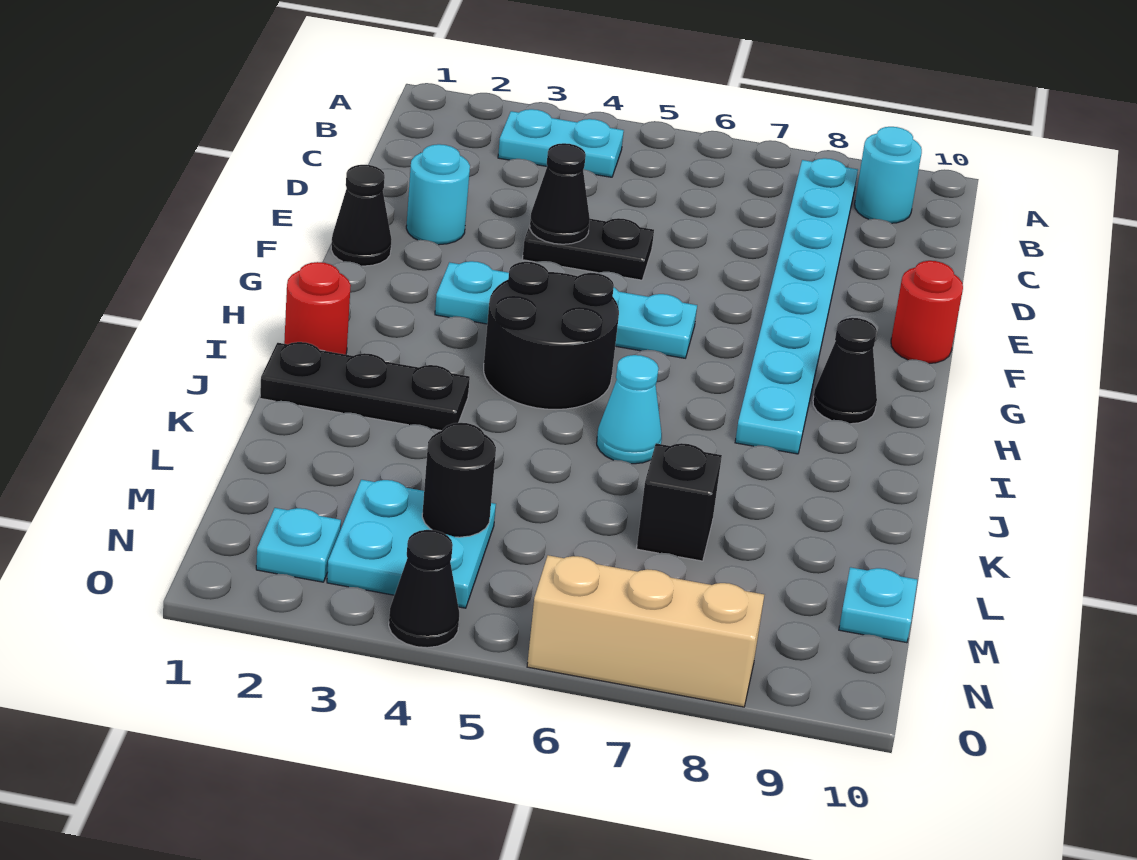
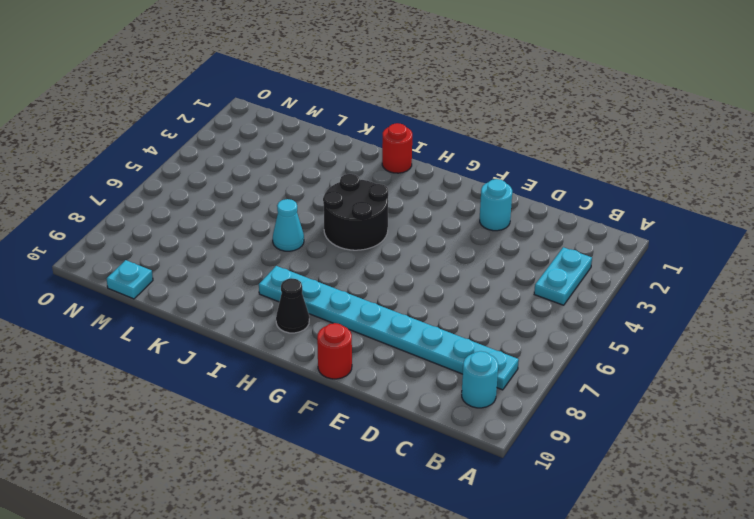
none -> black 1x2 plate [522,218,654,280]
none -> black 1x1 cone [331,165,392,266]
none -> cyan 1x4 plate [435,261,697,358]

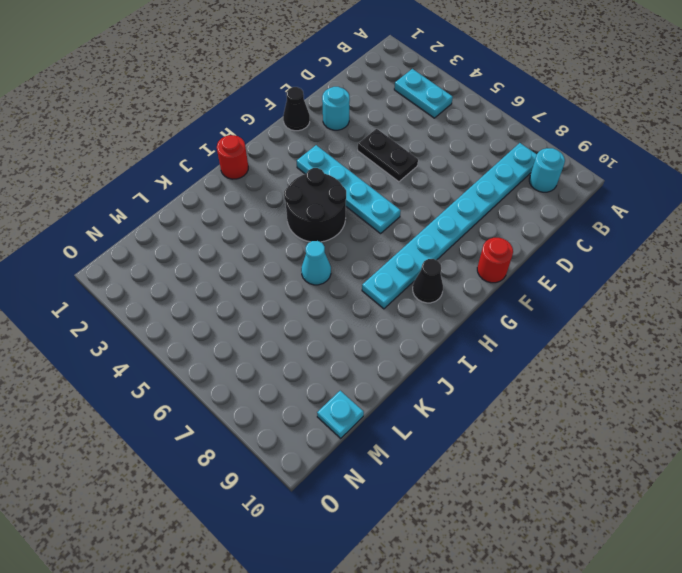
none -> black 1x3 plate [260,342,470,431]
none -> black 1x1 brick [637,443,722,561]
none -> cyan 2x2 plate [327,480,496,608]

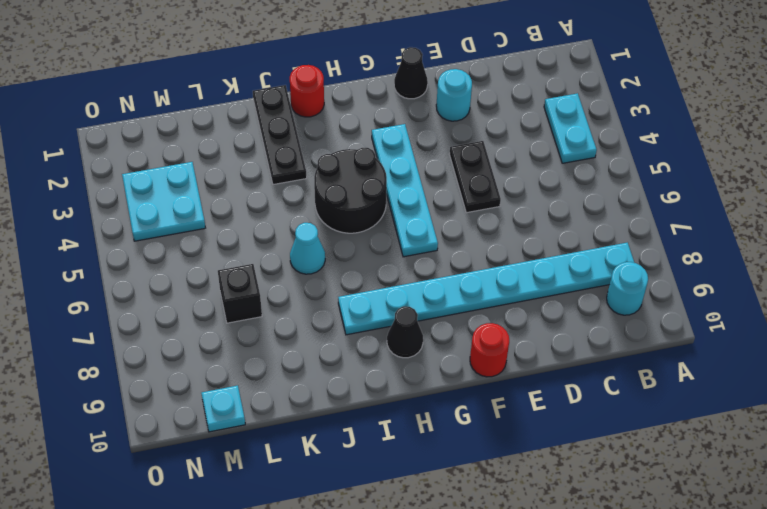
none -> cyan 1x1 plate [256,508,341,582]
none -> black 1x1 cone [389,530,459,648]
none -> tan 1x3 brick [527,555,764,707]

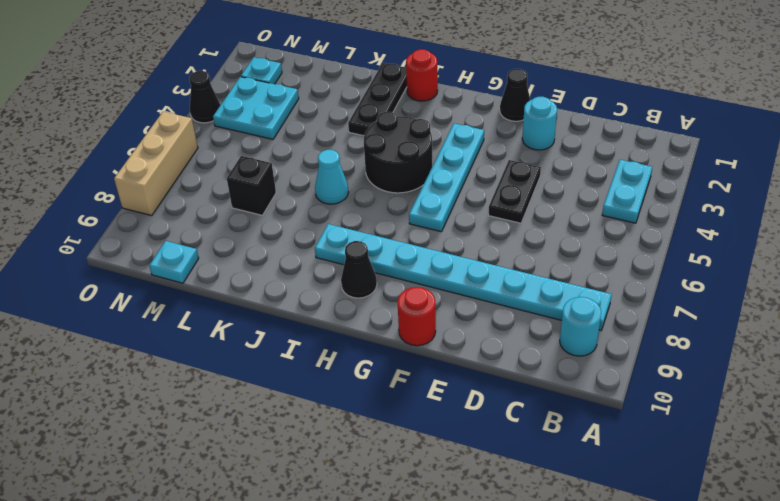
none -> black 1x1 cone [530,143,590,244]
none -> black 1x1 round brick [422,423,496,537]

